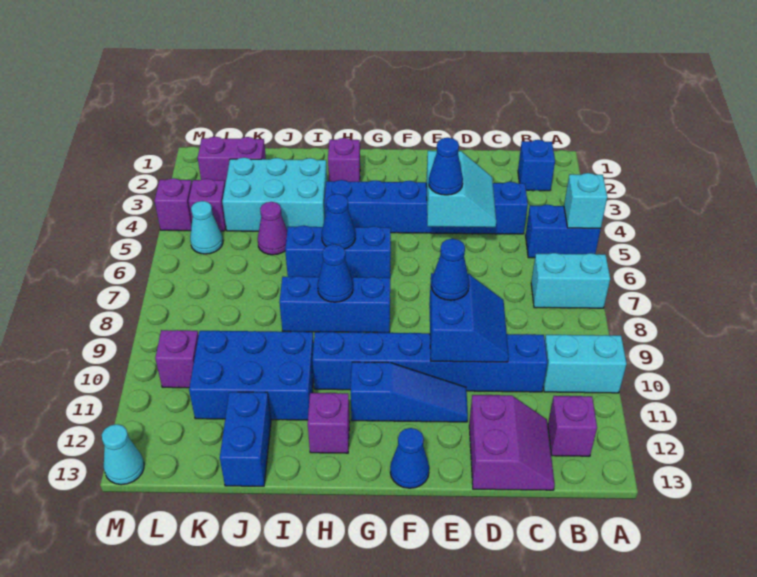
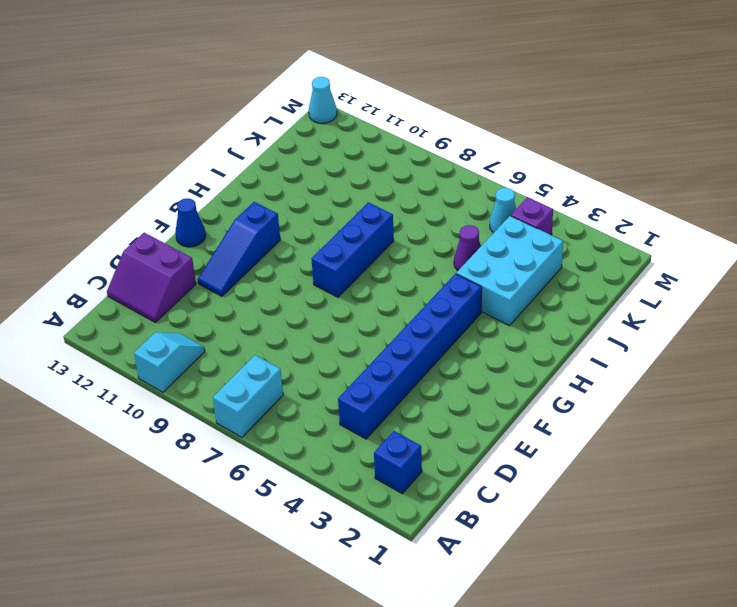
cyan 1x2 slope [134,332,205,392] -> cyan 1x2 brick [543,335,627,393]
none -> blue 1x2 brick [526,204,601,258]
none -> purple 1x1 brick [548,396,597,456]
none -> blue 1x6 brick [313,332,547,392]
none -> blue 1x3 brick [285,226,391,278]

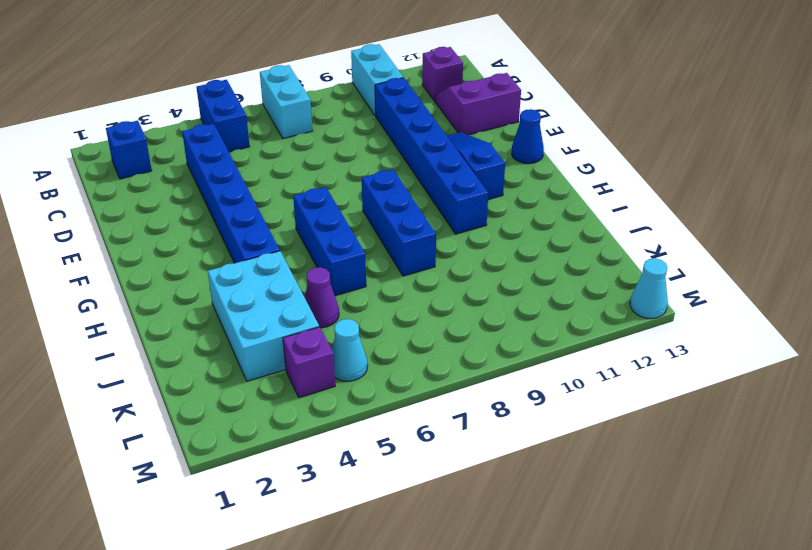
none -> purple 1x1 brick [328,138,360,182]
none -> purple 1x1 brick [308,393,350,453]
none -> blue 2x3 brick [189,331,314,420]
none -> blue 1x2 brick [220,392,271,486]

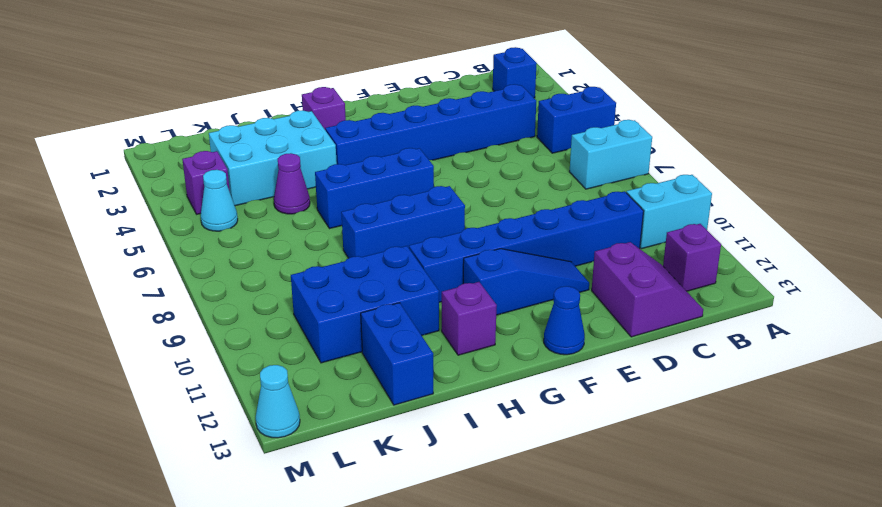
none -> purple 1x2 brick [198,137,266,184]
none -> purple 1x1 brick [155,330,199,388]
none -> purple 1x1 brick [155,178,192,231]
none -> cyan 1x1 brick [564,173,607,229]

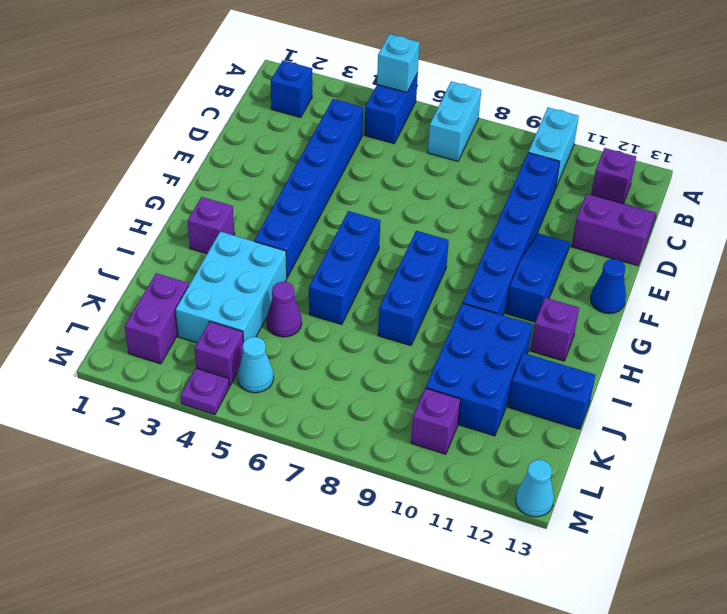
purple 1x1 plate [181,368,229,415] -> purple 1x1 brick [155,178,192,231]
none -> cyan 2x2 slope [426,151,496,227]
none -> blue 2x2 slope [429,273,509,362]
none -> blue 1x1 cone [322,194,355,249]
none -> blue 1x1 cone [318,244,353,302]

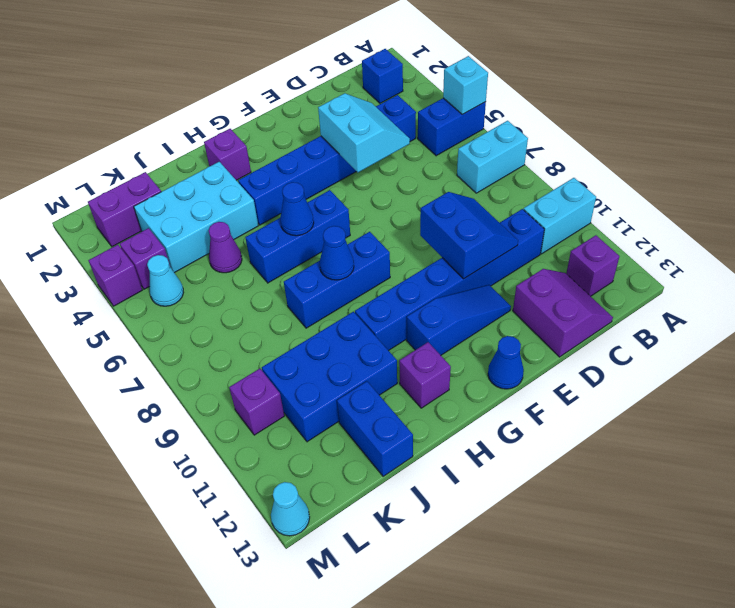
none -> blue 1x1 cone [429,138,463,195]
none -> blue 1x1 cone [431,239,469,300]

